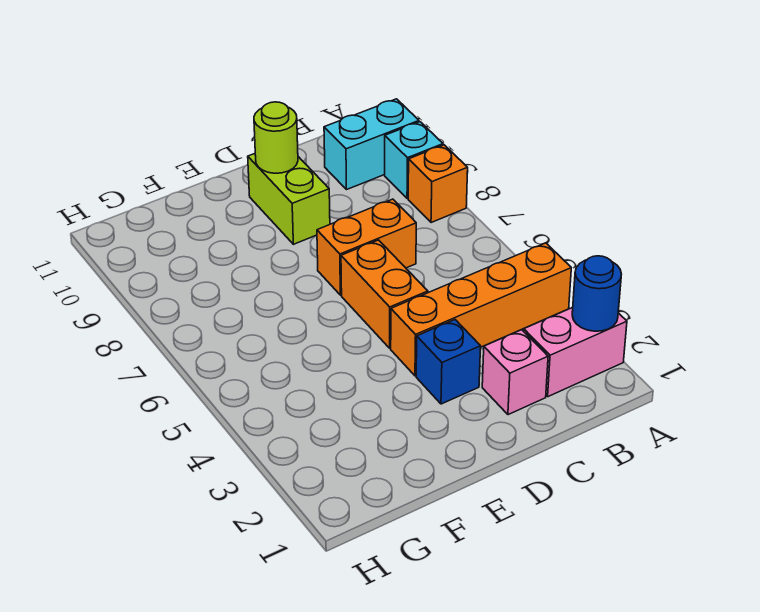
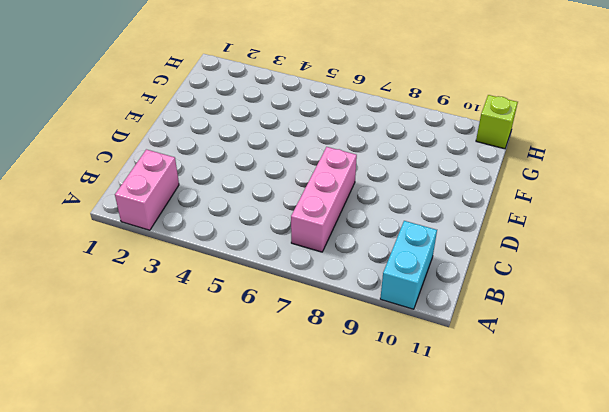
pink 1x3 brick [291,147,357,252] -> orange 1x2 brick [317,199,416,295]
lime 1x1 brick [476,95,518,149] -> none
none -> orange 1x4 brick [391,243,571,376]
none -> orange 1x1 brick [408,145,468,223]
none -> cyan 1x1 brick [385,122,443,198]

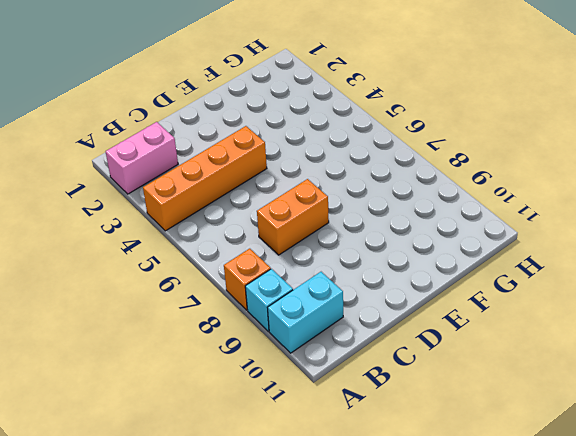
none -> pink 1x1 brick [482,330,548,415]
none -> blue 1x1 brick [416,320,481,404]
none -> orange 1x2 brick [341,240,428,348]

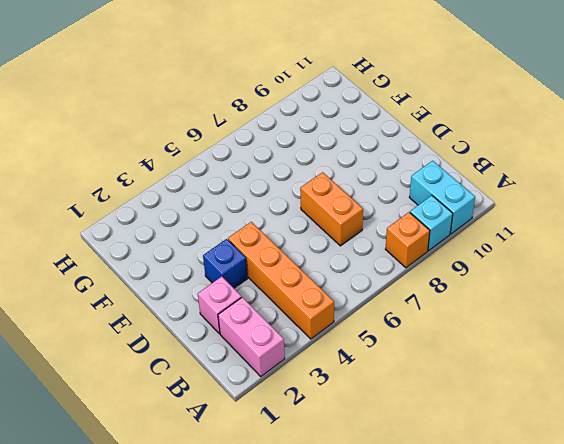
none -> orange 1x2 brick [341,240,428,348]
none -> lime 1x2 brick [248,154,330,244]
none -> blue 1x1 round brick [572,256,621,331]

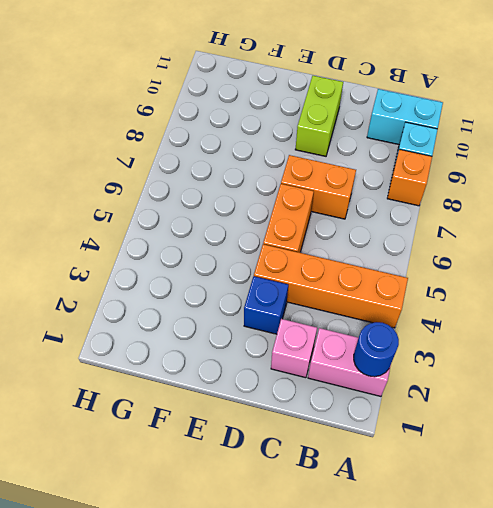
none -> lime 1x1 round brick [254,102,298,173]

